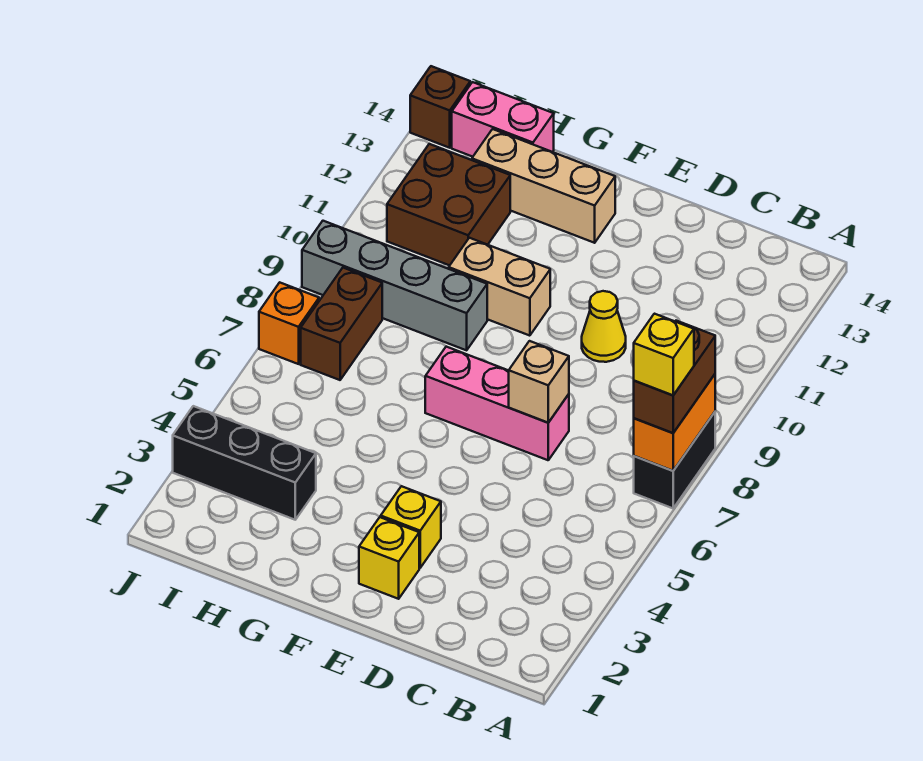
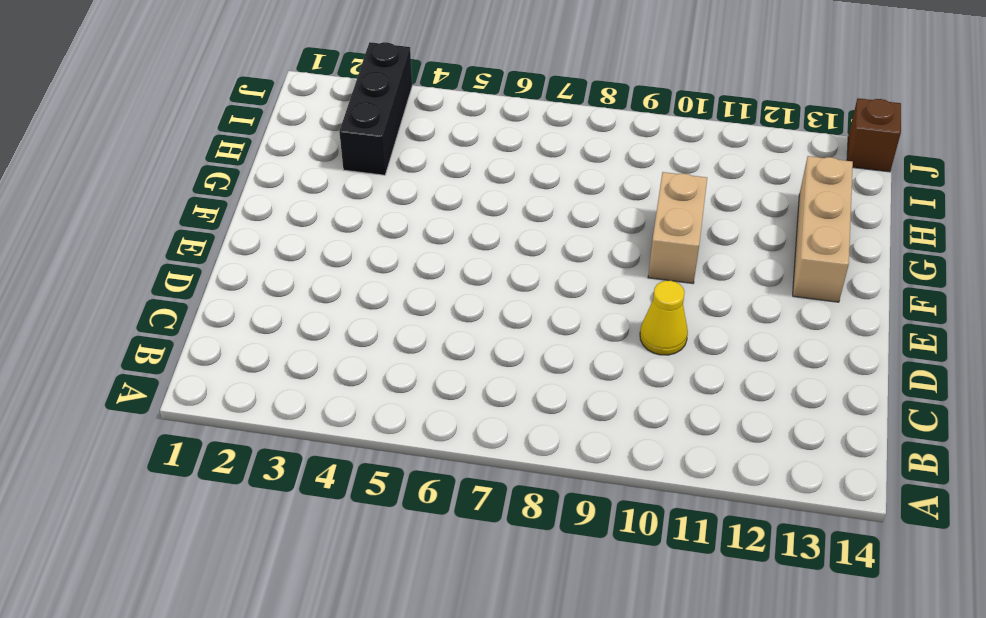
none -> black 1x2 brick [634,412,715,508]
none -> pink 1x3 brick [425,347,569,460]
none -> yellow 1x1 brick [359,517,419,599]

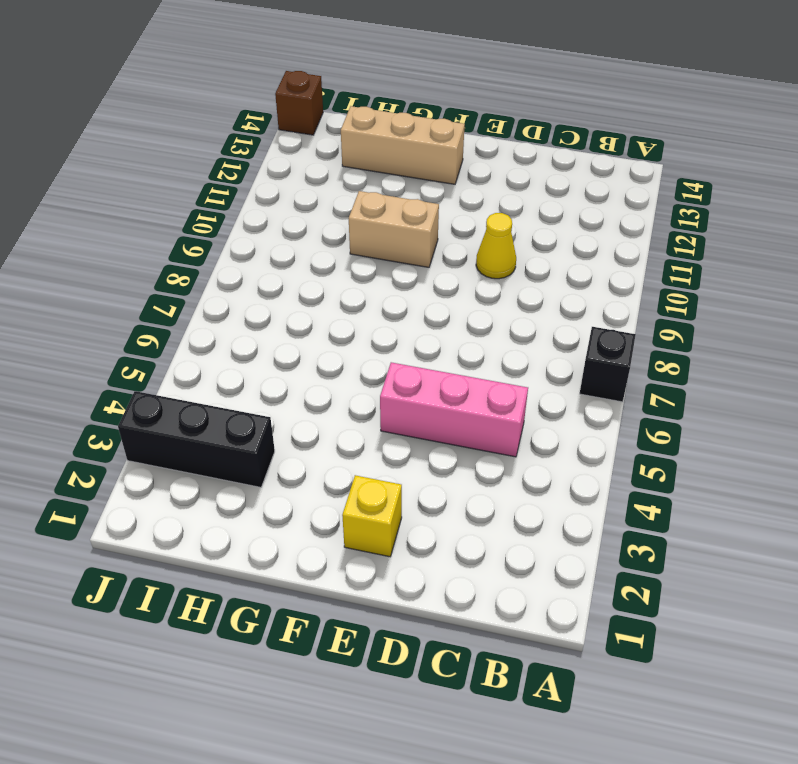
black 1x1 brick [580,327,636,402] -> black 1x2 brick [634,412,715,508]
pink 1x3 brick [380,362,528,457] -> pink 1x3 brick moved to [425,347,569,460]
none -> yellow 1x1 brick [381,486,441,568]
none -> grey 1x4 brick [302,221,487,350]
none -> brown 2x2 brick [387,144,510,266]

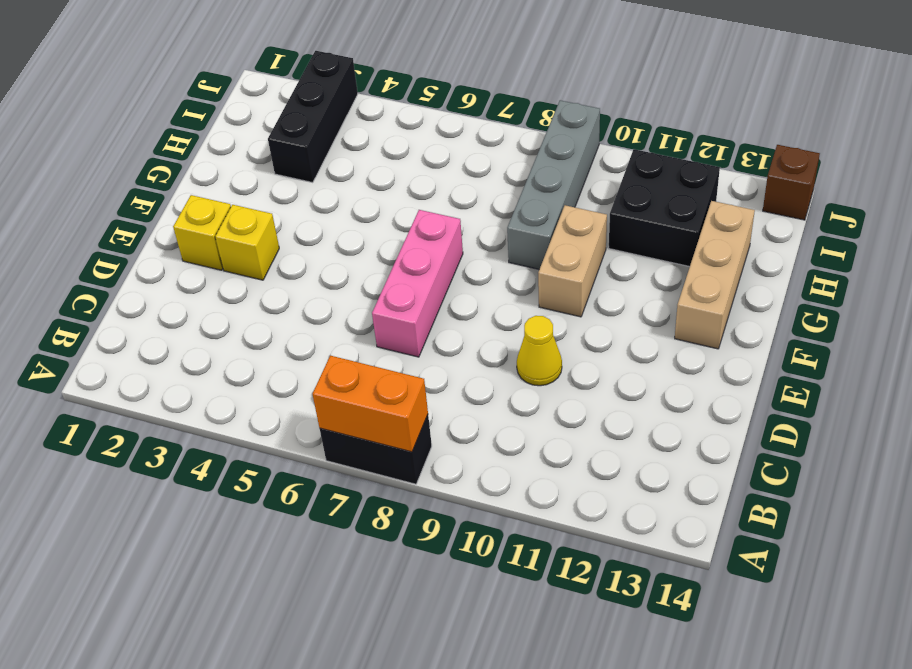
black 2x2 brick [609,149,720,267] -> brown 2x2 brick [387,144,510,266]
none -> pink 1x2 brick [452,82,554,157]
none -> brown 1x2 brick [301,268,382,380]
none -> orange 1x1 brick [259,282,319,364]

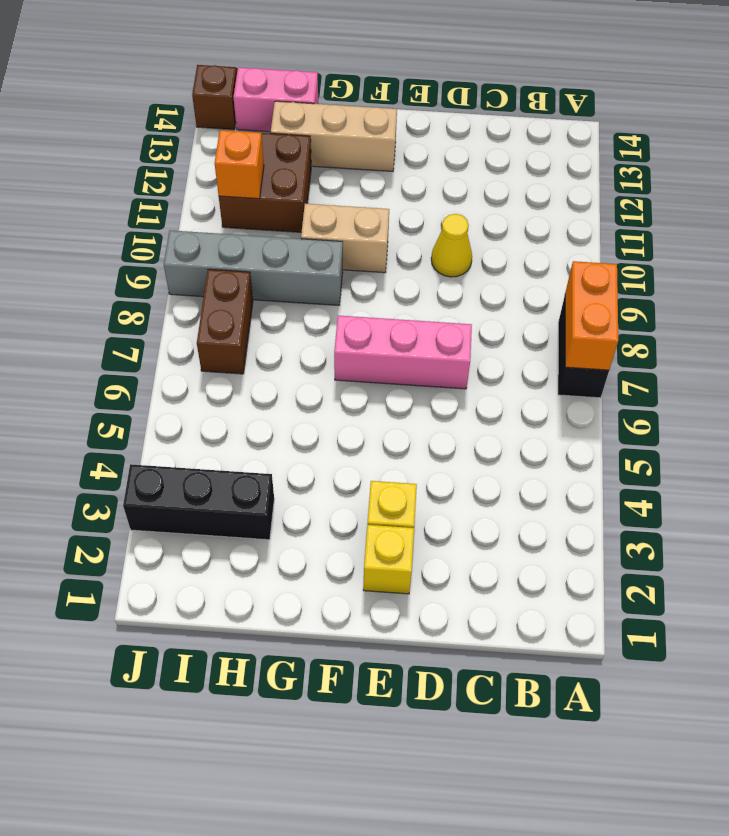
orange 1x1 brick [215,130,264,199] -> orange 1x1 brick moved to [259,282,319,364]
none -> tan 1x1 brick [509,341,569,423]
none -> brown 1x2 brick [634,321,715,433]
none -> yellow 1x1 brick [634,314,694,395]

